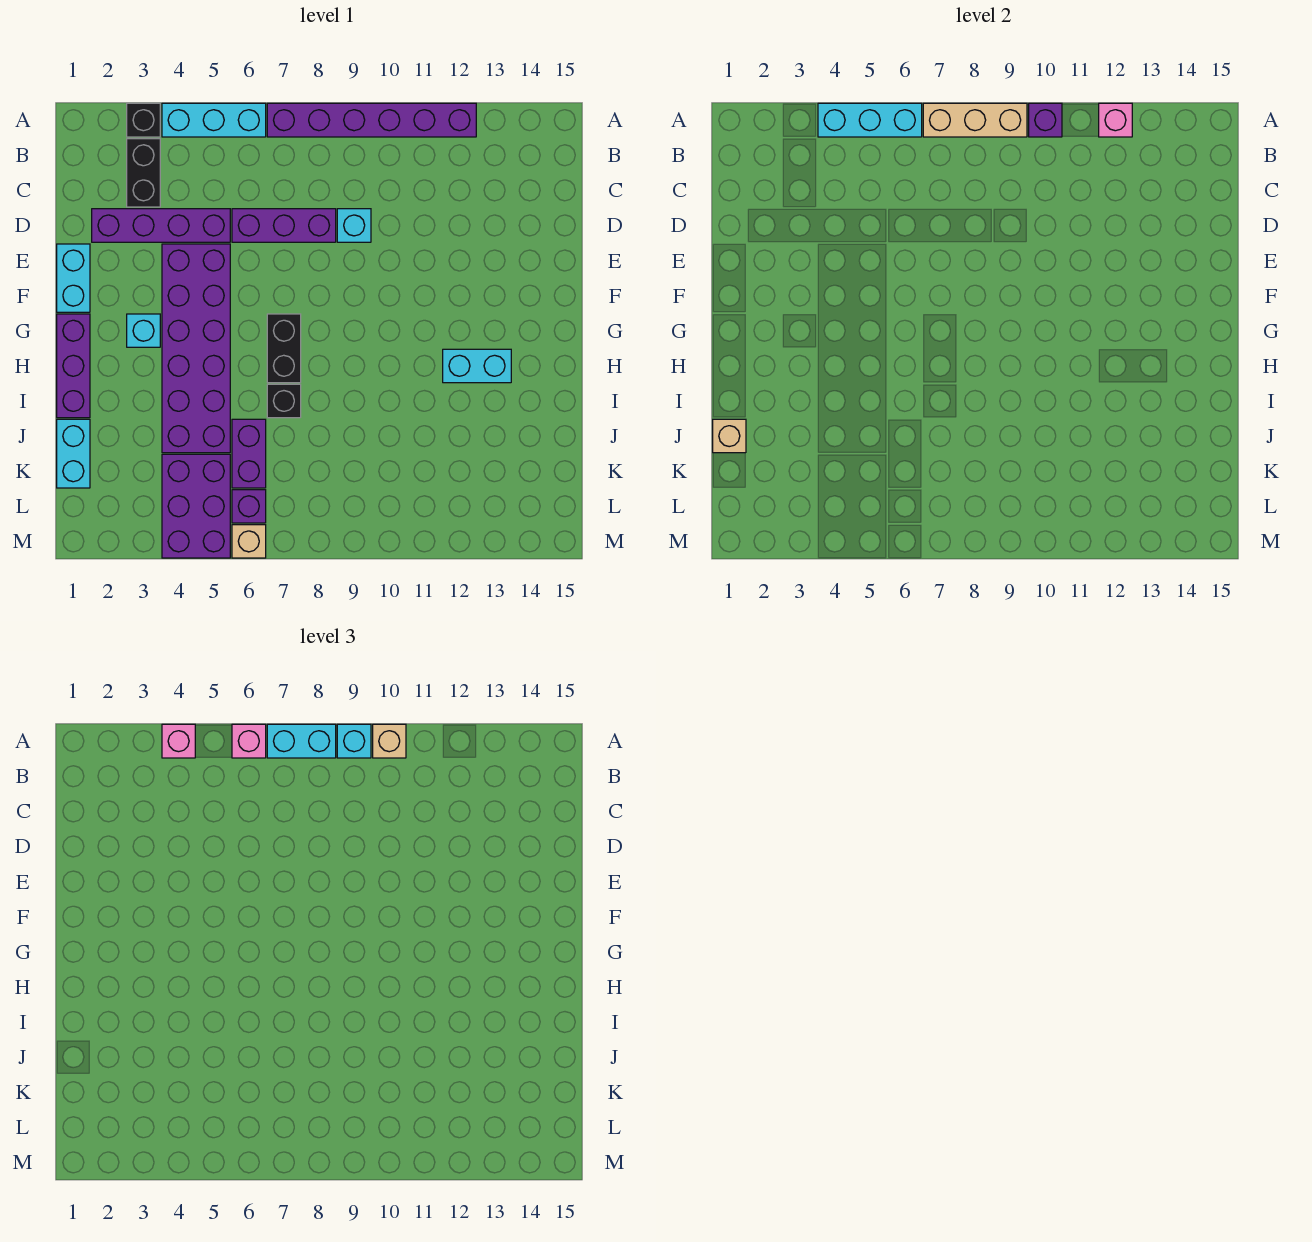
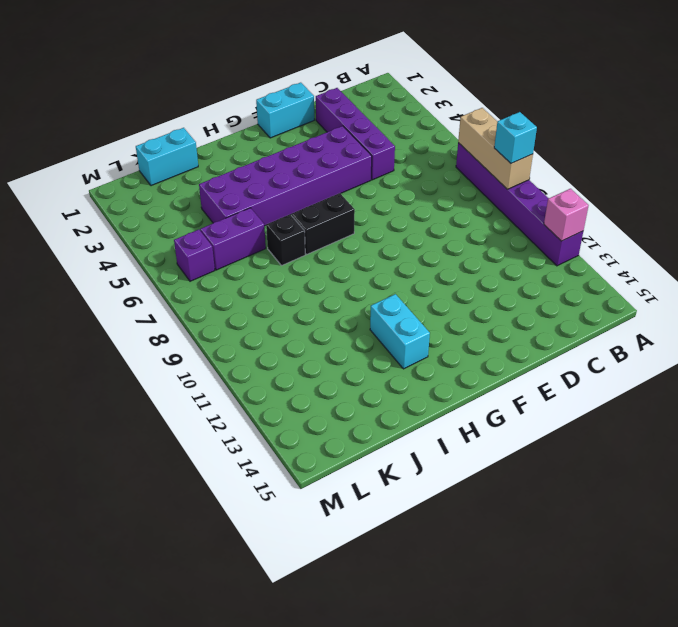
none -> black 1x1 brick [127,103,160,137]
none -> cyan 1x3 brick [162,103,266,137]
none -> black 1x2 brick [127,139,160,207]

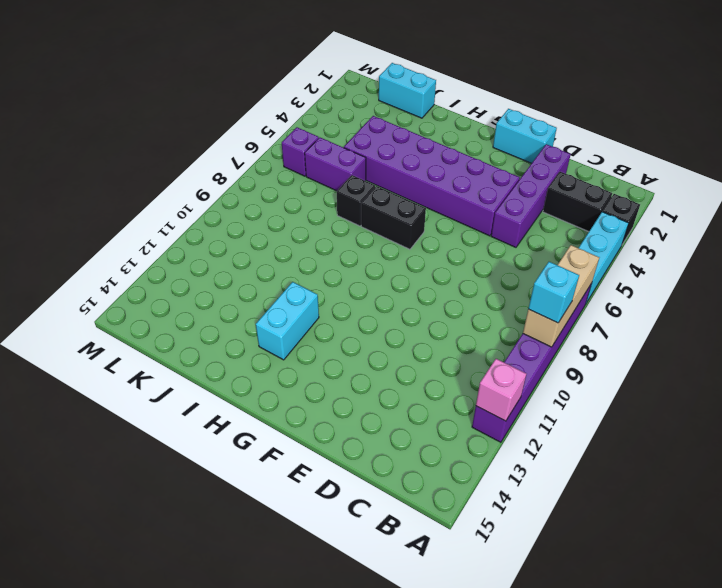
none -> purple 1x3 brick [232,209,336,242]
none -> cyan 1x1 brick [337,209,371,242]
none -> purple 1x3 brick [57,314,90,418]

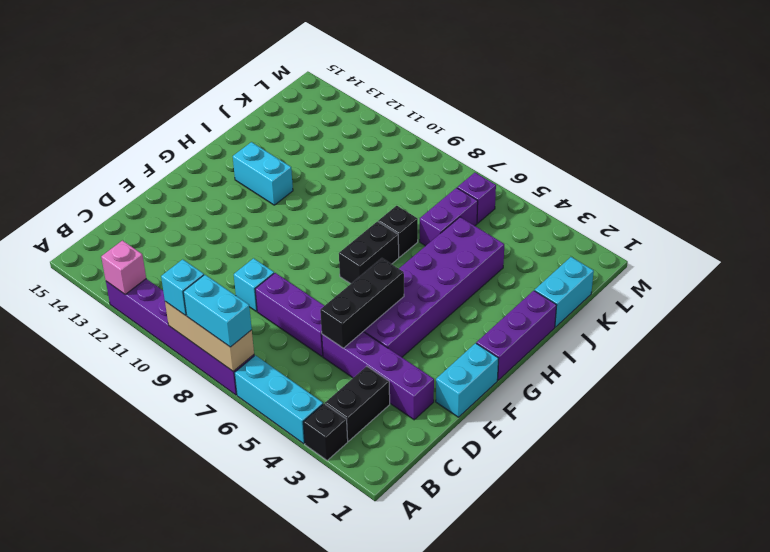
black 1x3 brick [320,258,404,348] -> none
none -> cyan 1x1 brick [127,314,160,347]
none -> purple 2x3 brick [162,454,230,558]
none -> tan 1x1 brick [232,525,266,558]

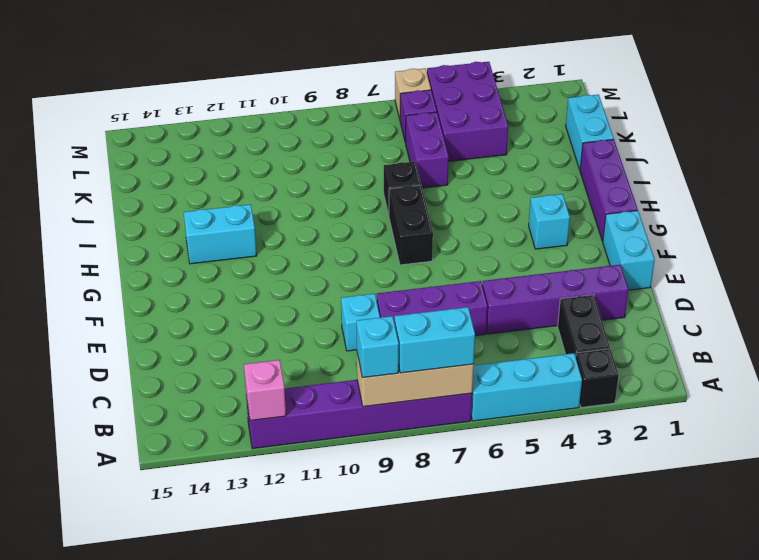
none -> purple 2x6 brick [162,244,230,453]
none -> cyan 1x3 brick [818,103,922,137]
none -> purple 1x1 brick [1029,103,1062,137]

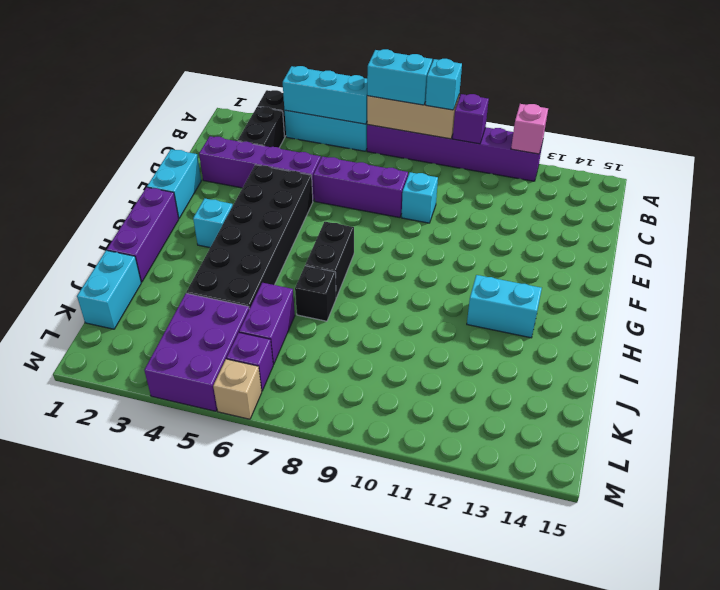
black 2x6 brick [186,165,313,309] -> purple 2x6 brick [162,244,230,453]
none -> tan 1x1 brick [713,419,746,453]
none -> pink 1x1 brick [162,724,195,758]
none -> pink 1x1 brick [232,724,266,758]

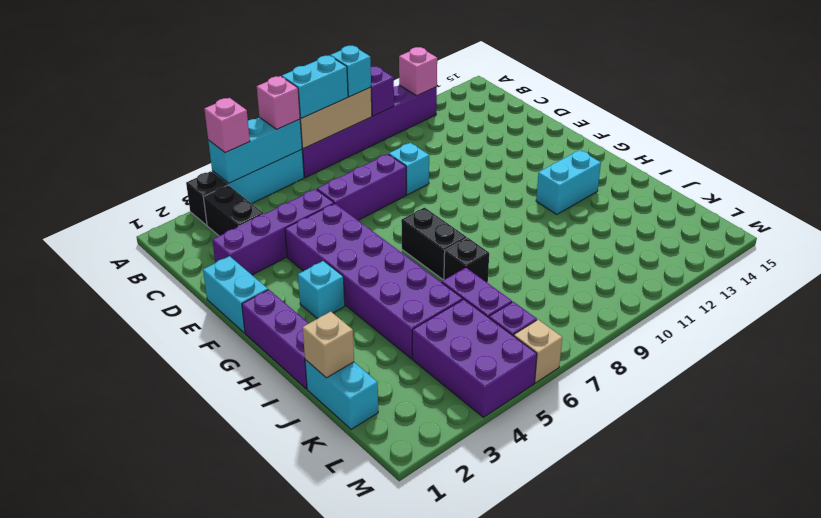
none -> tan 1x1 brick [373,724,406,758]

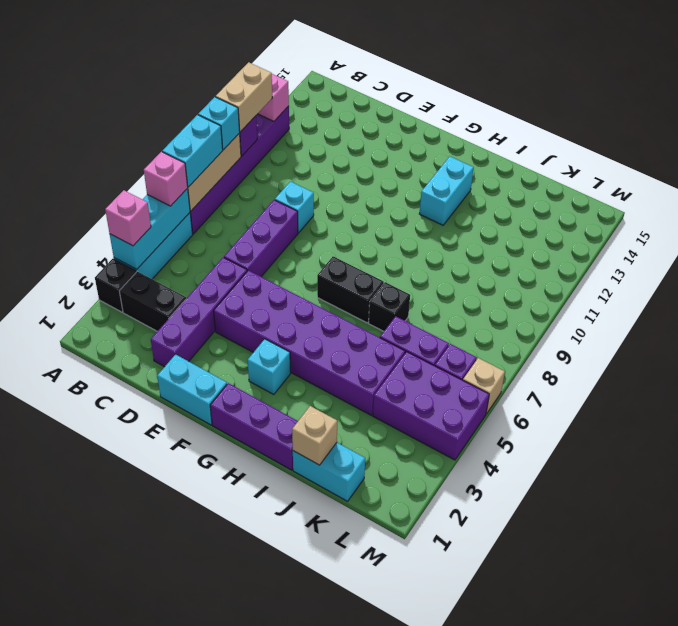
tan 1x2 brick [216,62,272,132] -> tan 1x1 brick [373,724,406,758]

